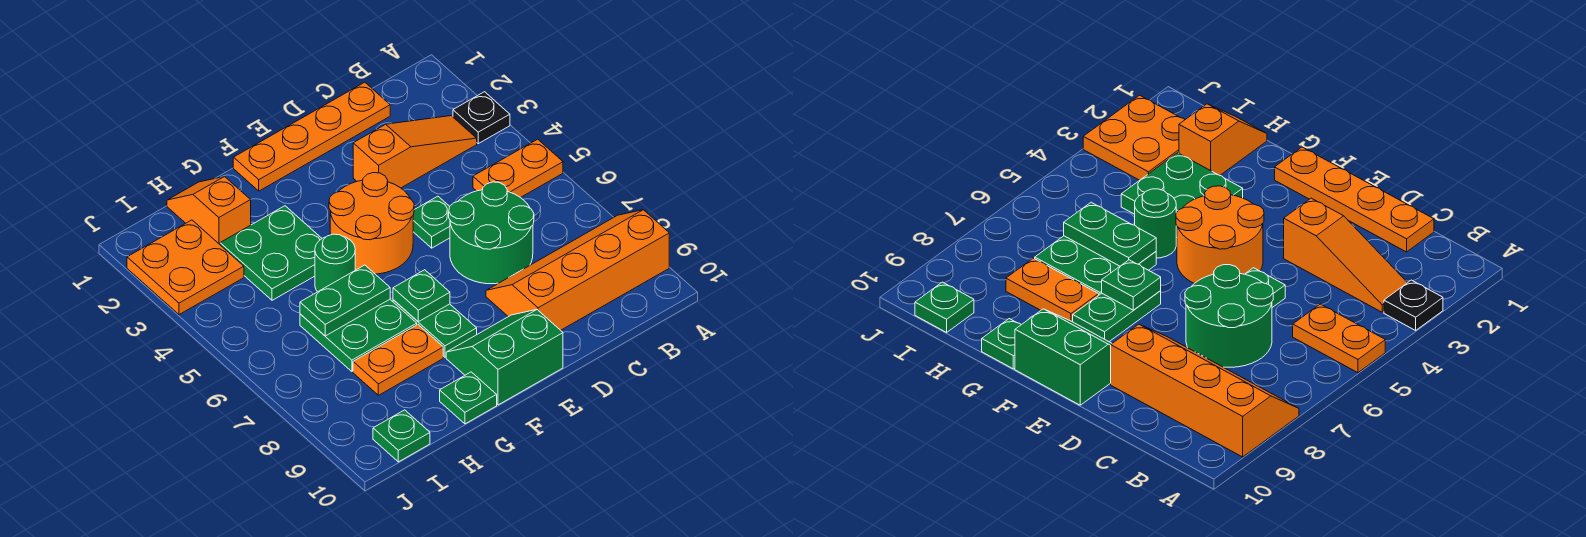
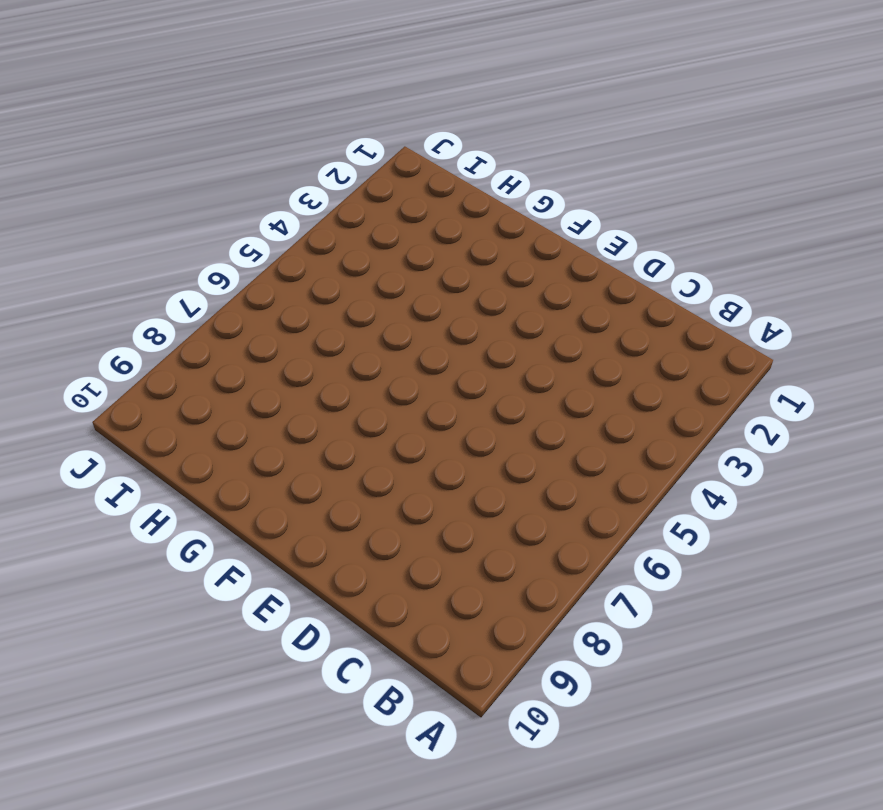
none -> black 1x1 plate [453,92,510,144]
none -> orange 1x2 plate [473,139,563,198]
none -> orange 2x4 slope [486,210,669,330]

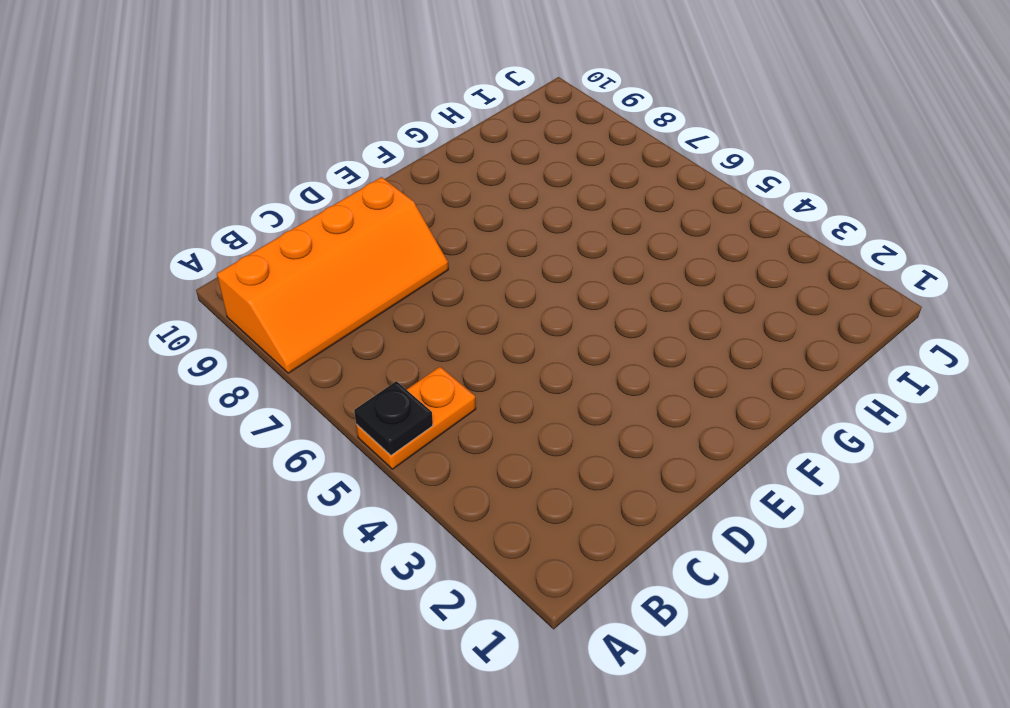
black 1x1 plate [354,381,433,455] -> black 1x1 plate moved to [453,92,510,144]
none -> orange 1x3 slope [353,116,477,188]
none -> orange 1x4 plate [233,82,390,191]
none -> green 2x2 round brick [449,182,534,284]

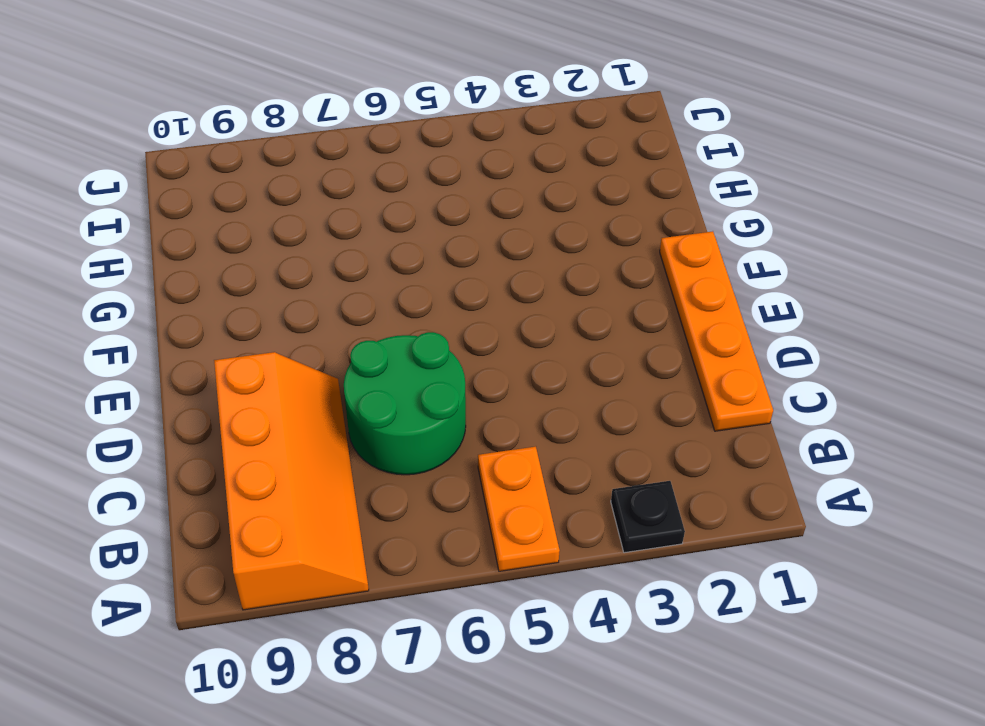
none -> orange 1x3 slope [353,116,477,188]
none -> green 1x1 plate [413,196,450,248]
none -> orange 2x2 round brick [329,173,414,274]

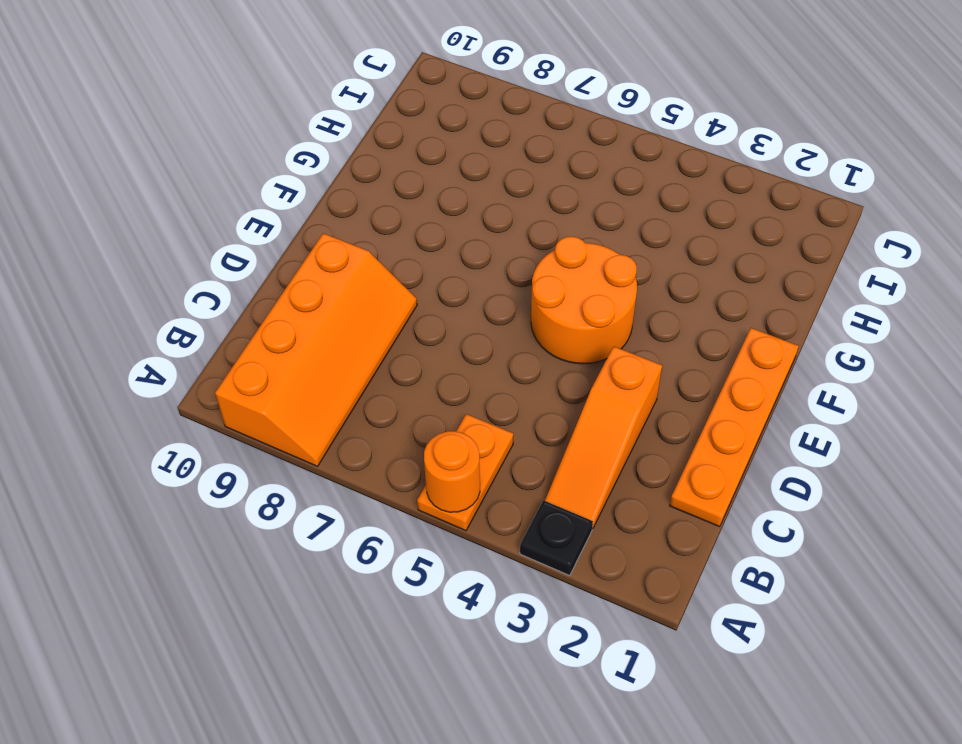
orange 1x1 round brick [424,431,480,512] -> none
none -> green 2x2 round brick [449,182,534,284]
none -> green 1x1 plate [413,196,450,248]
none -> green 2x2 slope [446,310,563,405]

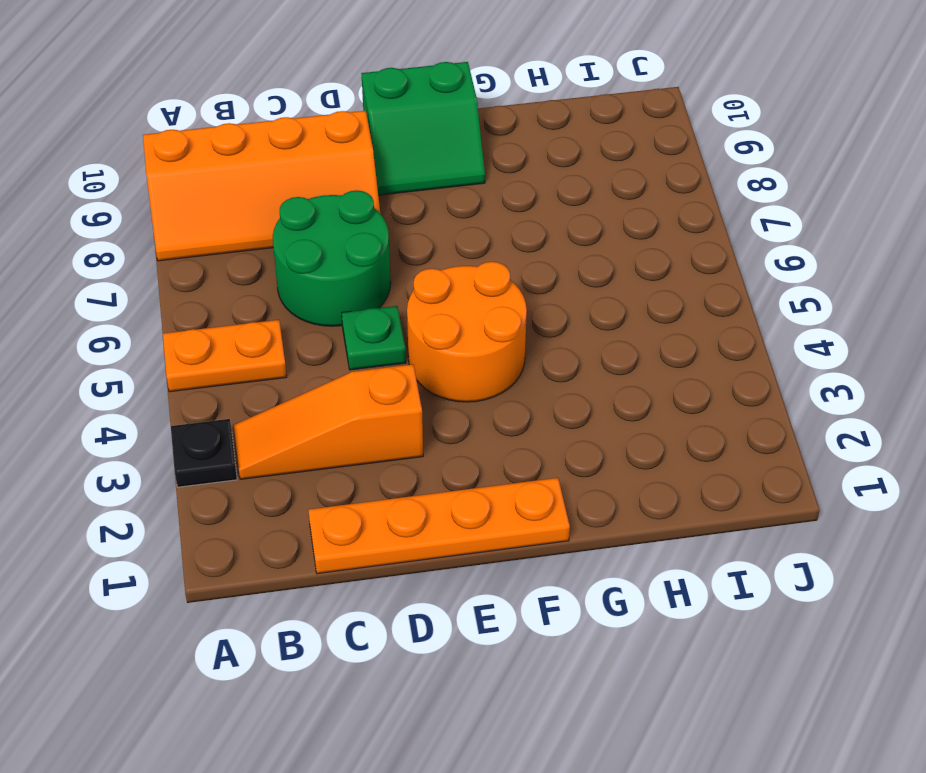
none -> green 1x2 plate [393,300,477,357]
none -> green 2x2 plate [220,206,322,300]
none -> green 1x1 round brick [315,234,355,292]

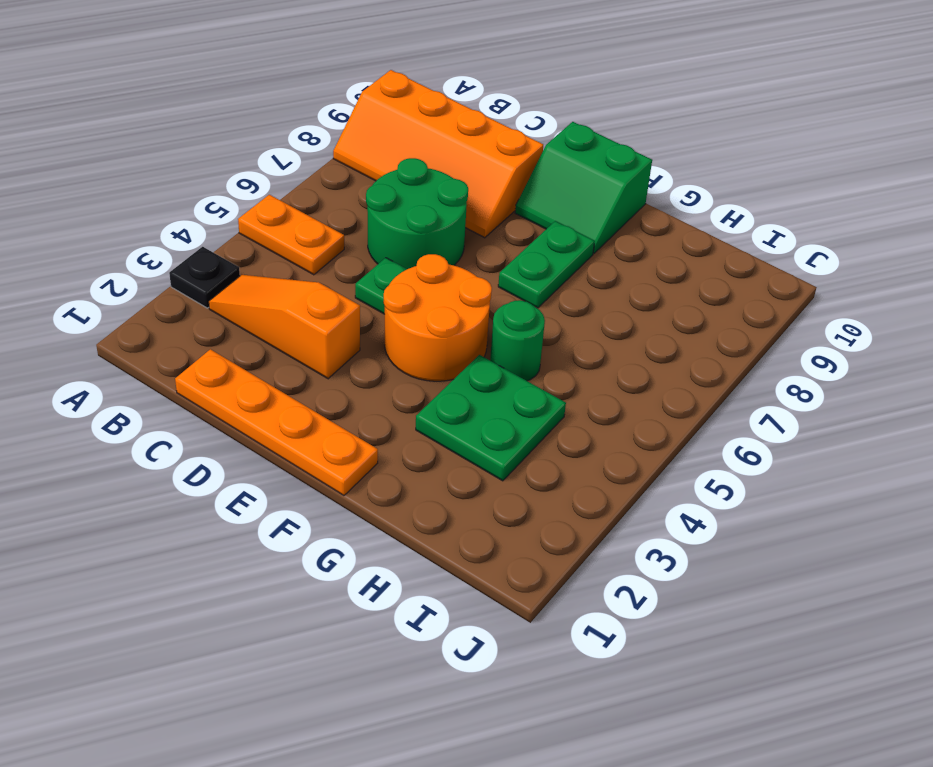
none -> green 2x2 plate [300,299,417,371]
none -> orange 1x2 plate [353,325,443,395]
none -> green 1x1 plate [440,372,497,424]

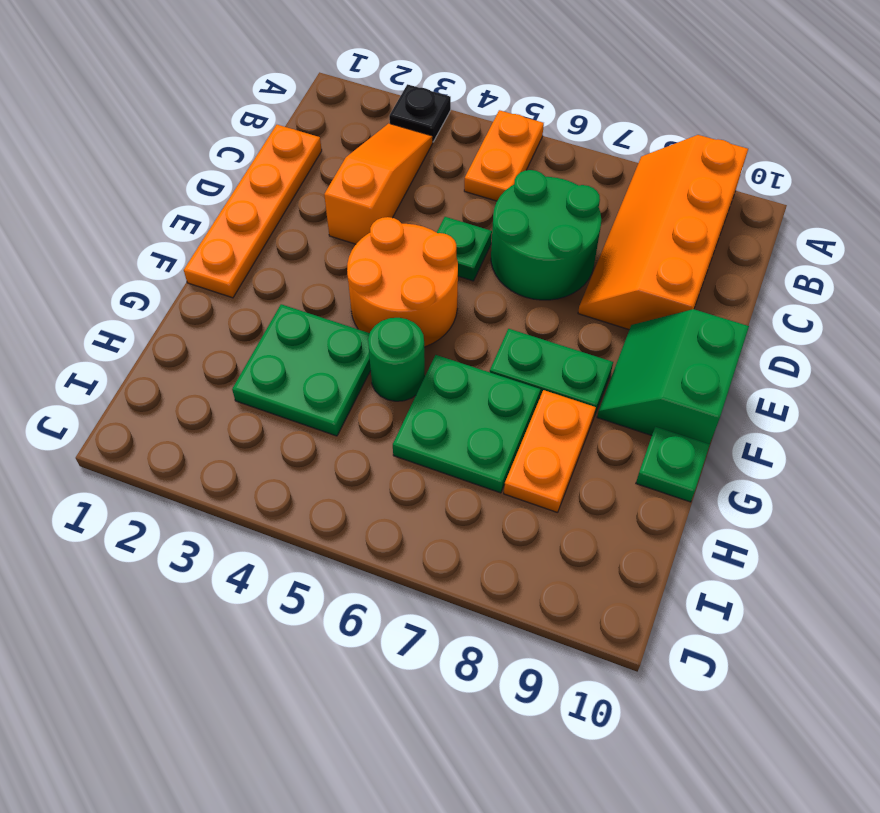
none -> orange 1x2 slope [167,177,251,244]
none -> orange 2x2 plate [127,220,244,315]
none -> green 1x1 plate [373,410,430,462]

